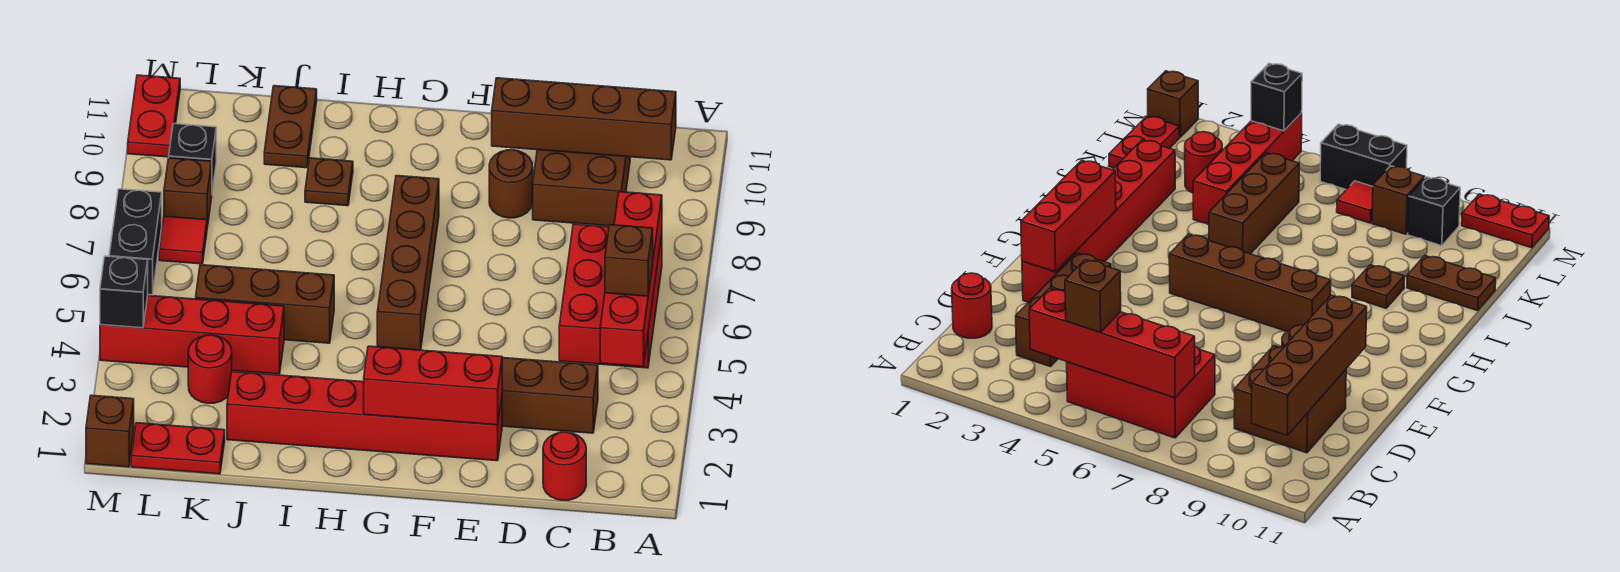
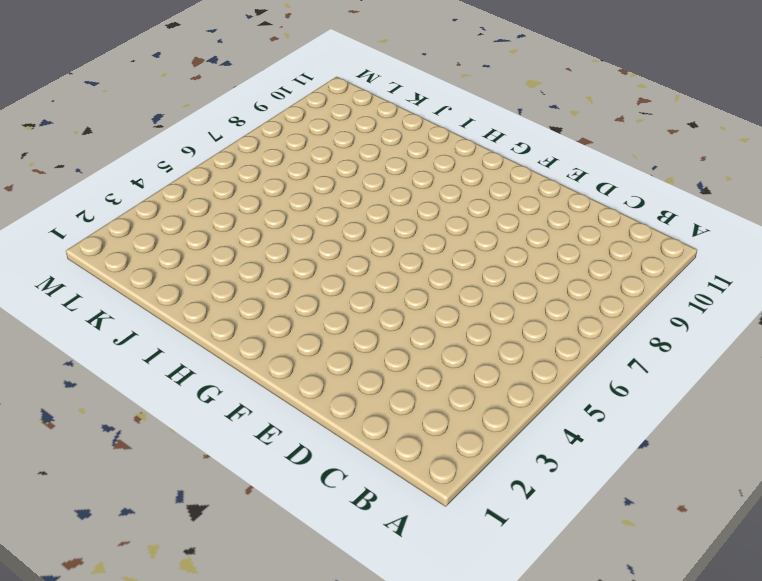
none -> red 2x3 brick [559,224,662,368]
none -> red 1x1 round brick [543,432,586,500]
none -> brown 1x3 brick [502,358,598,433]

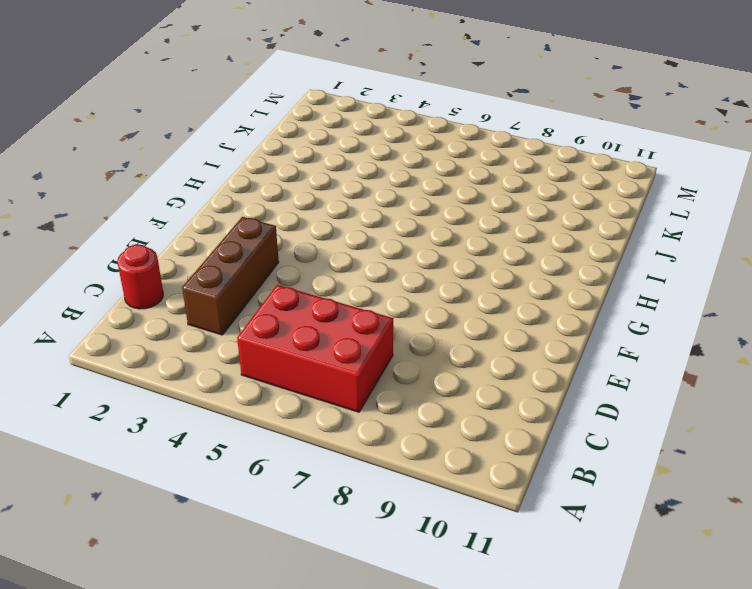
none -> brown 2x2 brick [533,150,630,226]
none -> red 1x6 brick [227,372,502,461]
none -> brown 1x1 round brick [489,150,533,218]

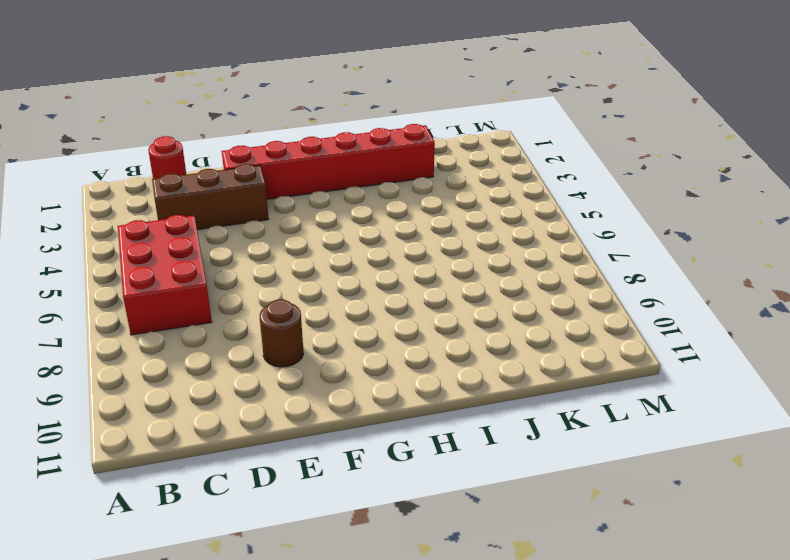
none -> brown 2x2 brick [533,150,630,226]
none -> brown 1x4 brick [377,176,439,350]
none -> brown 1x3 brick [196,265,334,343]

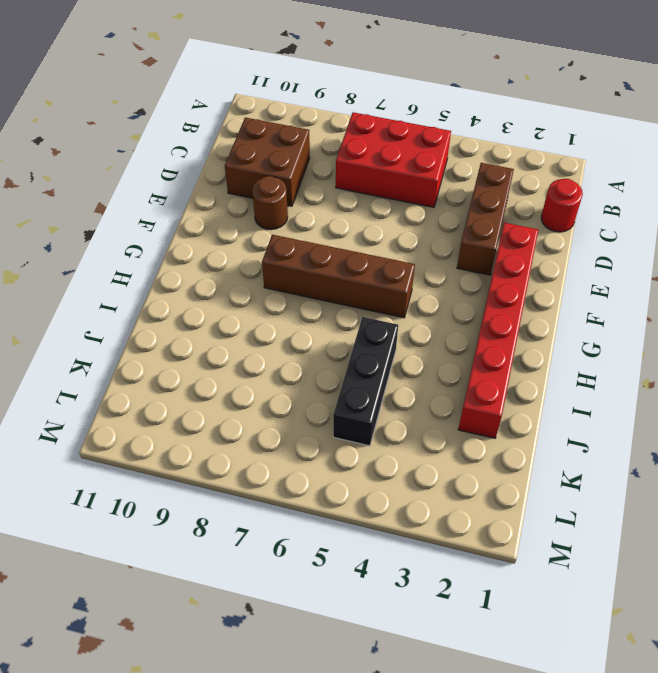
black 1x3 brick [333,317,398,446] -> brown 1x3 brick [196,265,334,343]
none -> brown 1x1 plate [305,158,353,206]
none -> red 1x4 brick [100,296,284,374]
none -> brown 1x2 plate [264,86,317,168]

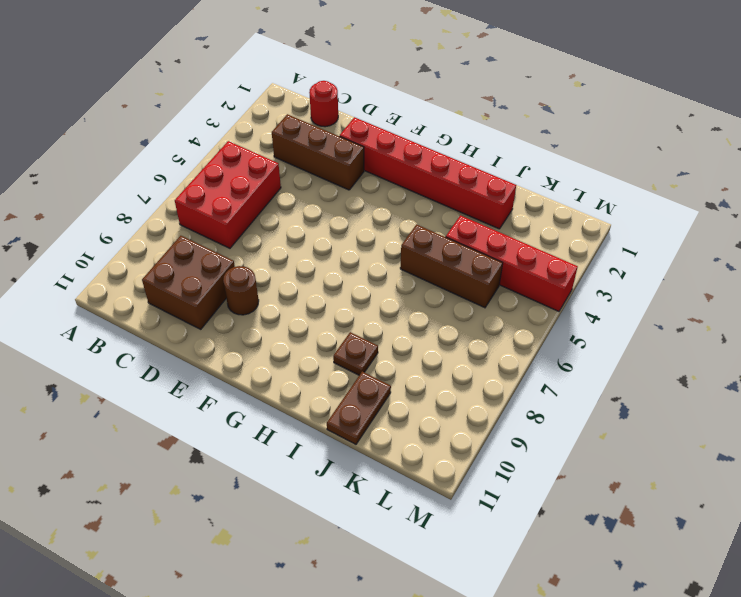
none -> brown 1x4 brick [377,176,439,350]
none -> red 1x2 plate [131,423,225,474]
none -> red 1x1 round brick [188,335,232,403]

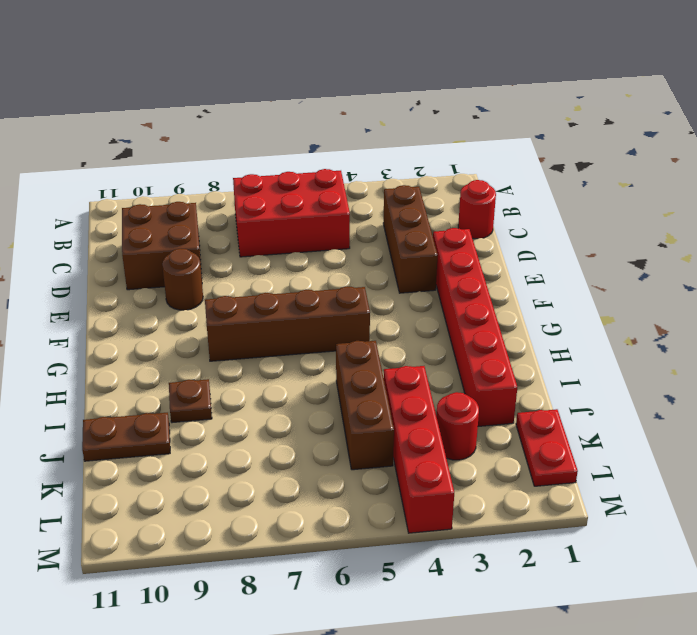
none -> red 1x1 tile [159,216,207,264]
none -> brown 1x1 brick [164,158,212,228]
none -> black 1x1 brick [169,124,216,191]

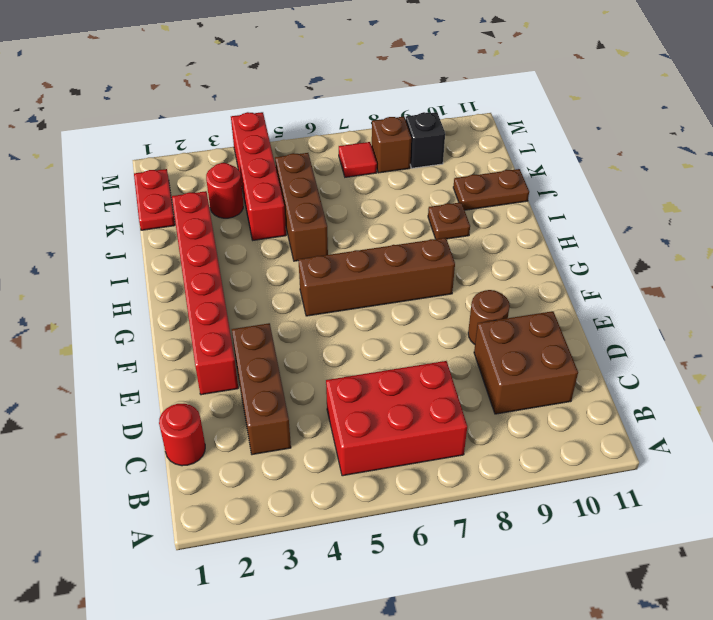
none -> brown 1x1 brick [86,395,134,467]
none -> black 1x2 brick [109,189,162,295]
none -> red 1x2 plate [128,75,180,157]

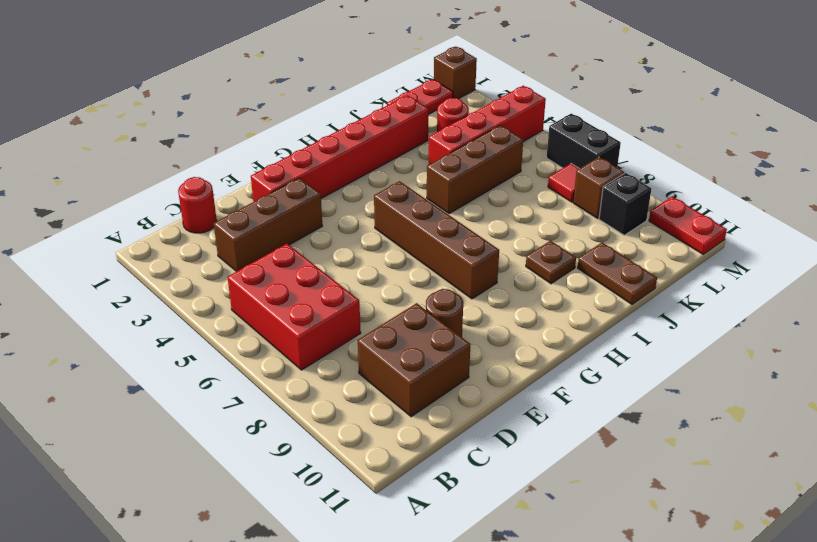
none -> red 1x4 brick [600,192,662,366]
none -> brown 1x4 brick [492,78,676,160]
none -> red 1x3 brick [364,346,502,425]

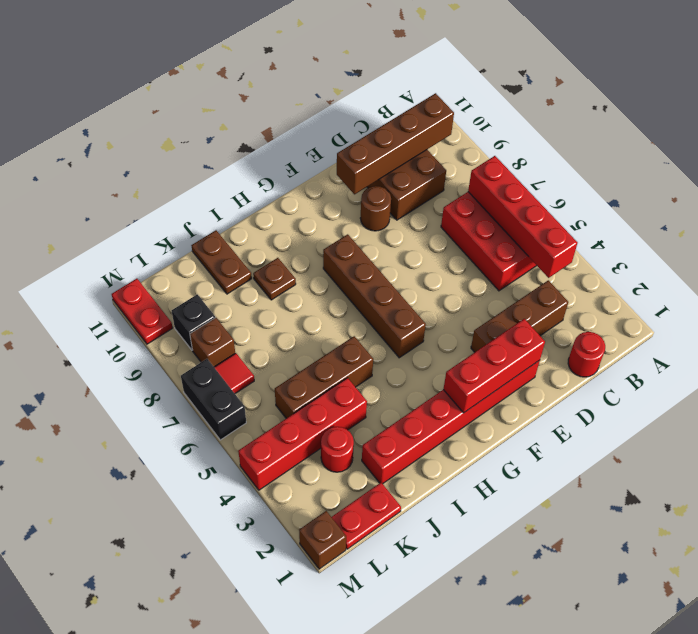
none -> black 1x1 brick [100,256,148,328]
none -> brown 1x1 brick [605,225,653,296]

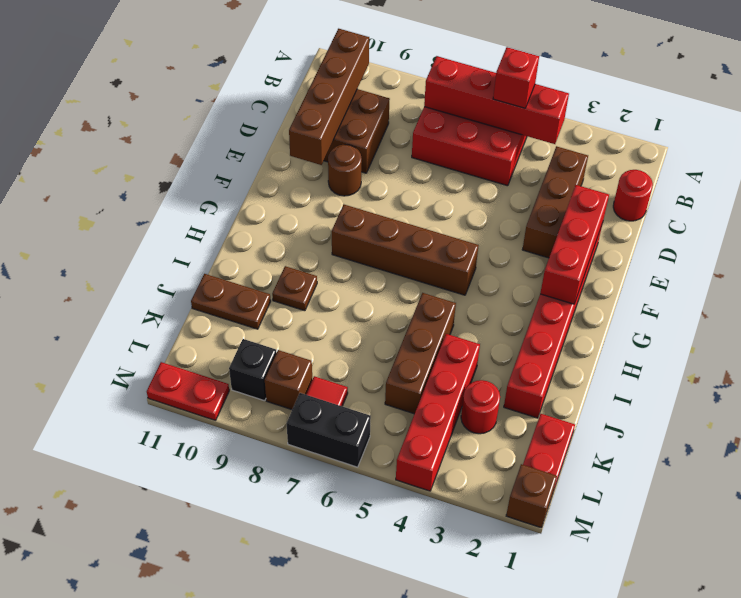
red 1x1 brick [493,47,539,108] -> brown 1x1 brick [605,225,653,296]
none -> black 1x1 brick [100,256,148,328]

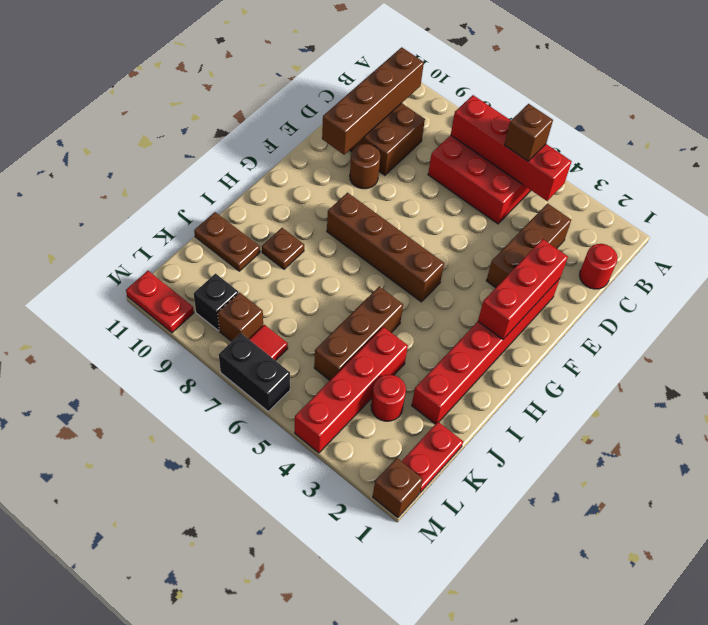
none -> black 1x1 brick [100,256,148,328]

